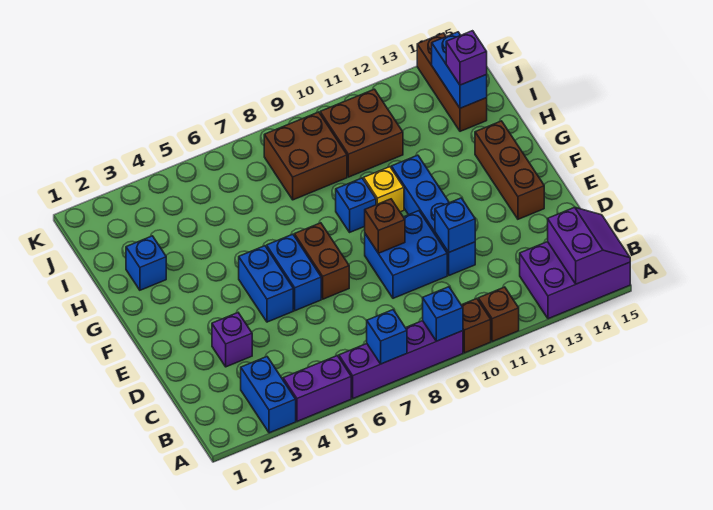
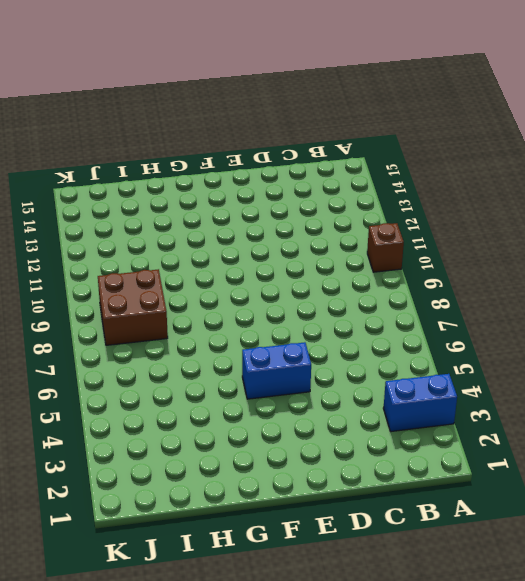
none -> purple 1x2 brick [283,356,351,421]
none -> purple 1x4 brick [339,321,463,398]
none -> brown 1x1 brick [478,287,519,342]

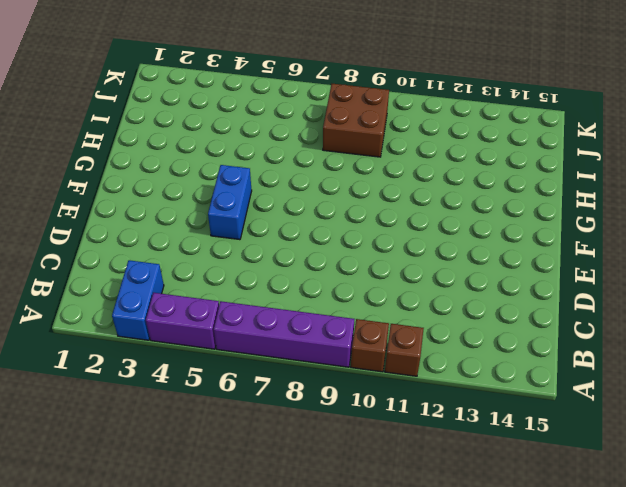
none -> purple 2x3 brick [520,242,630,319]
none -> purple 1x1 brick [212,313,252,367]
none -> blue 2x2 brick [365,211,447,298]

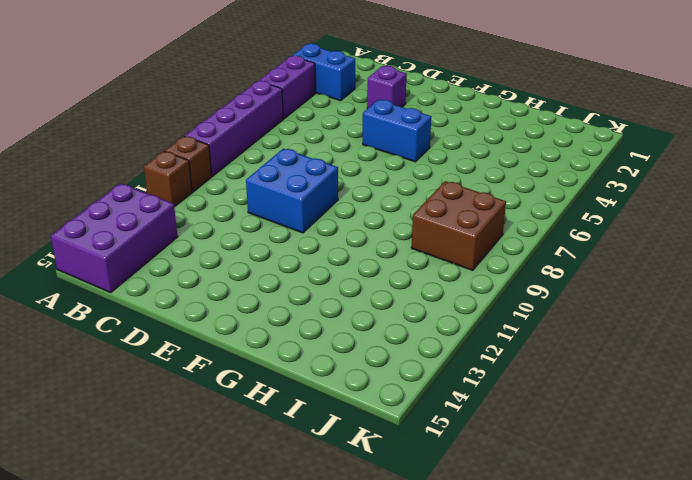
none -> blue 1x4 brick [391,155,475,275]
none -> blue 1x2 brick [267,234,321,311]
none -> brown 1x2 brick [294,223,349,299]

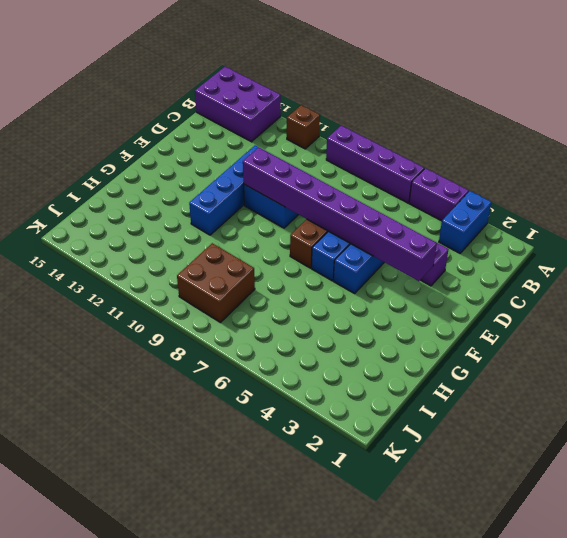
purple 1x8 brick [243,147,437,281] -> brown 1x1 brick [365,199,405,253]
none -> brown 1x1 brick [462,299,491,353]
none -> brown 1x3 brick [475,121,544,219]
none -> blue 1x1 brick [336,178,376,232]

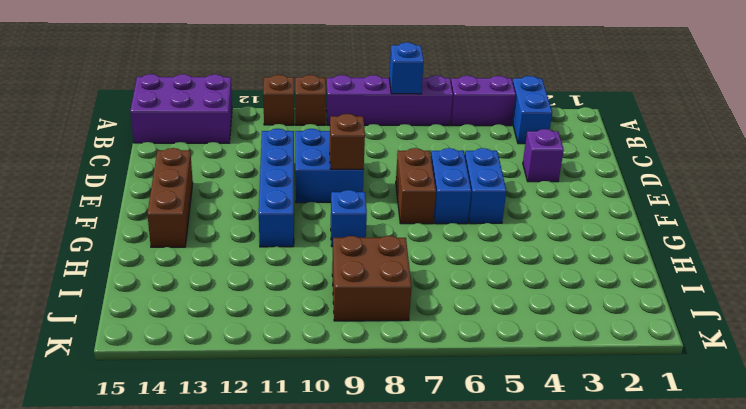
none -> yellow 1x1 brick [364,167,404,212]
none -> blue 1x1 brick [126,236,166,290]
none -> brown 2x2 brick [320,89,403,177]

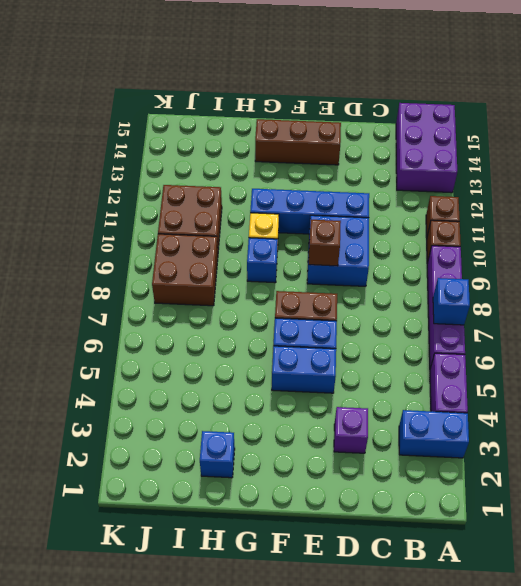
none -> brown 1x3 brick [417,33,487,131]
none -> blue 1x1 brick [423,287,463,341]
none -> purple 2x2 slope [548,207,630,284]

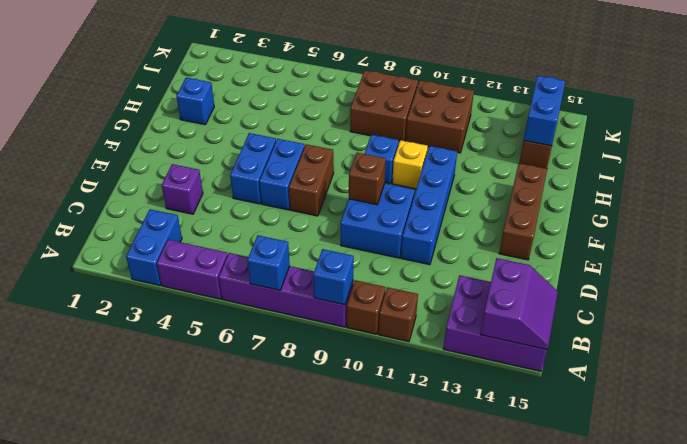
none -> blue 1x1 brick [435,198,475,252]
none -> purple 1x1 brick [446,31,487,85]

